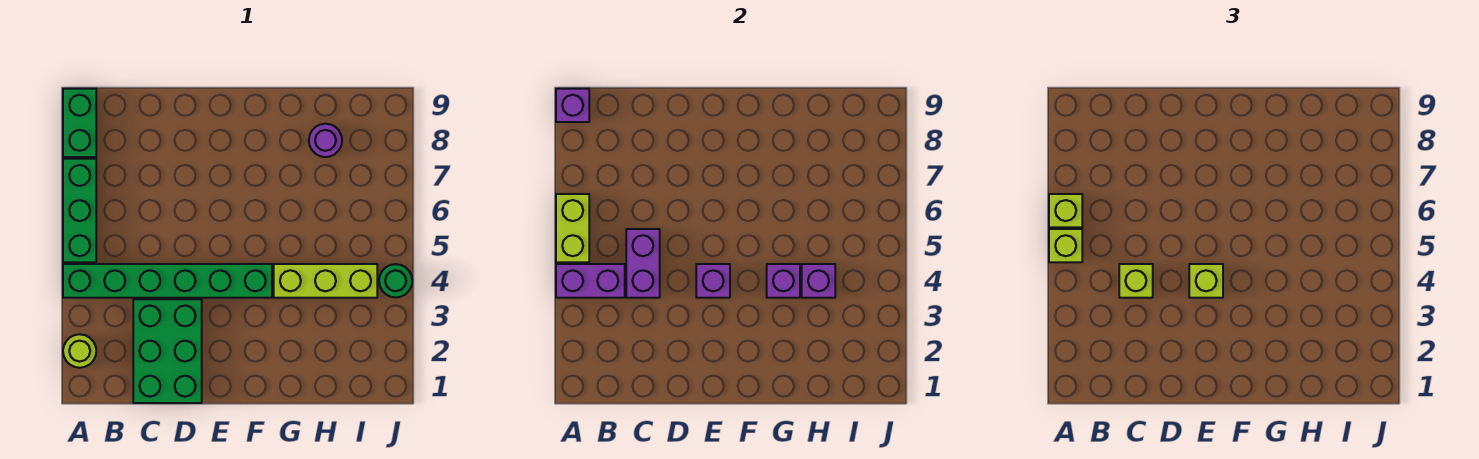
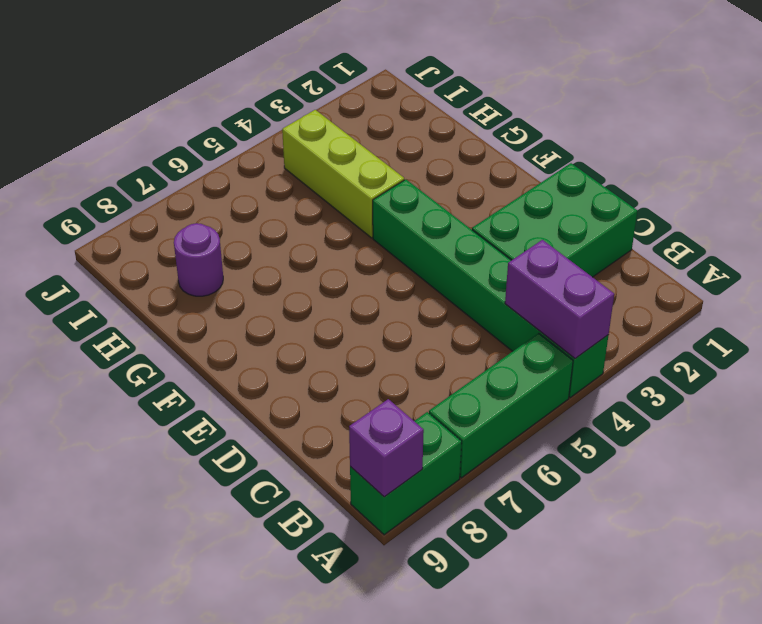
none -> lime 1x1 round brick [63,334,96,368]
none -> green 1x1 round brick [379,264,412,298]
none -> lime 1x2 brick [556,194,589,262]

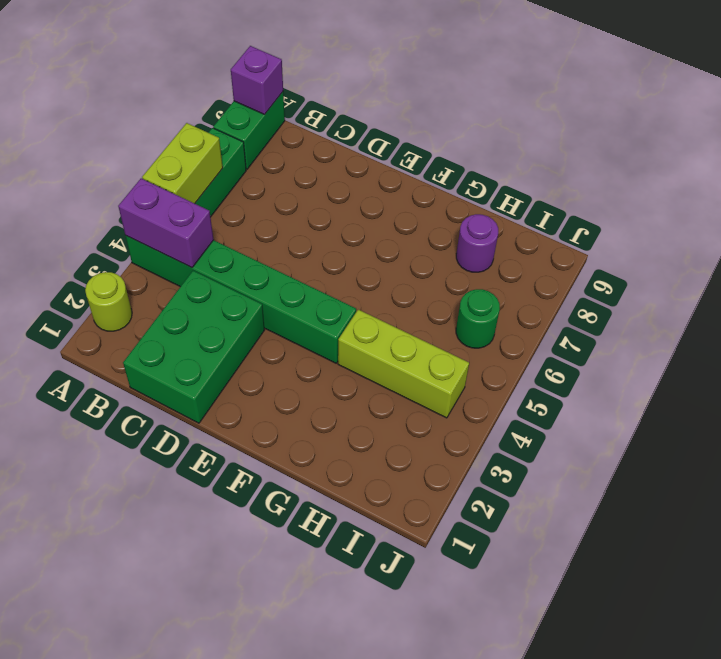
green 1x1 round brick [456,289,500,348] -> green 1x1 round brick moved to [379,264,412,298]
none -> purple 1x2 brick [626,229,660,298]
none -> purple 1x1 brick [696,264,730,298]
none -> purple 1x1 brick [767,264,800,298]

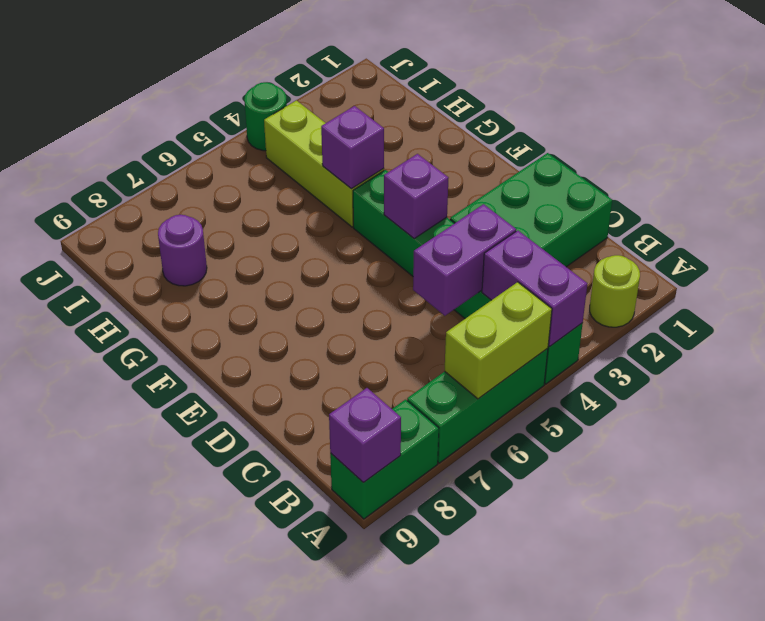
none -> purple 1x1 brick [802,264,835,298]
none -> lime 1x1 brick [1049,229,1082,262]
none -> lime 1x1 brick [1049,194,1082,227]

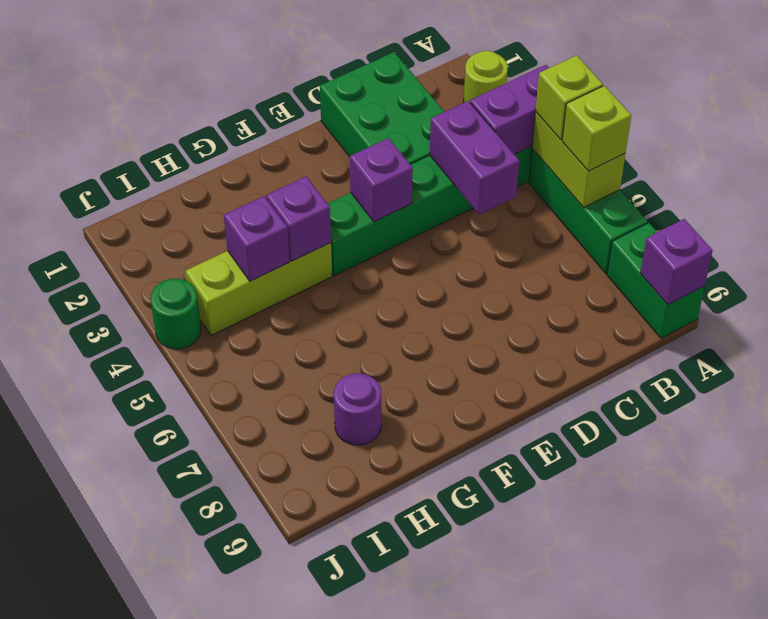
none -> lime 1x1 brick [1119,264,1153,298]
none -> lime 1x1 brick [1189,264,1223,298]

